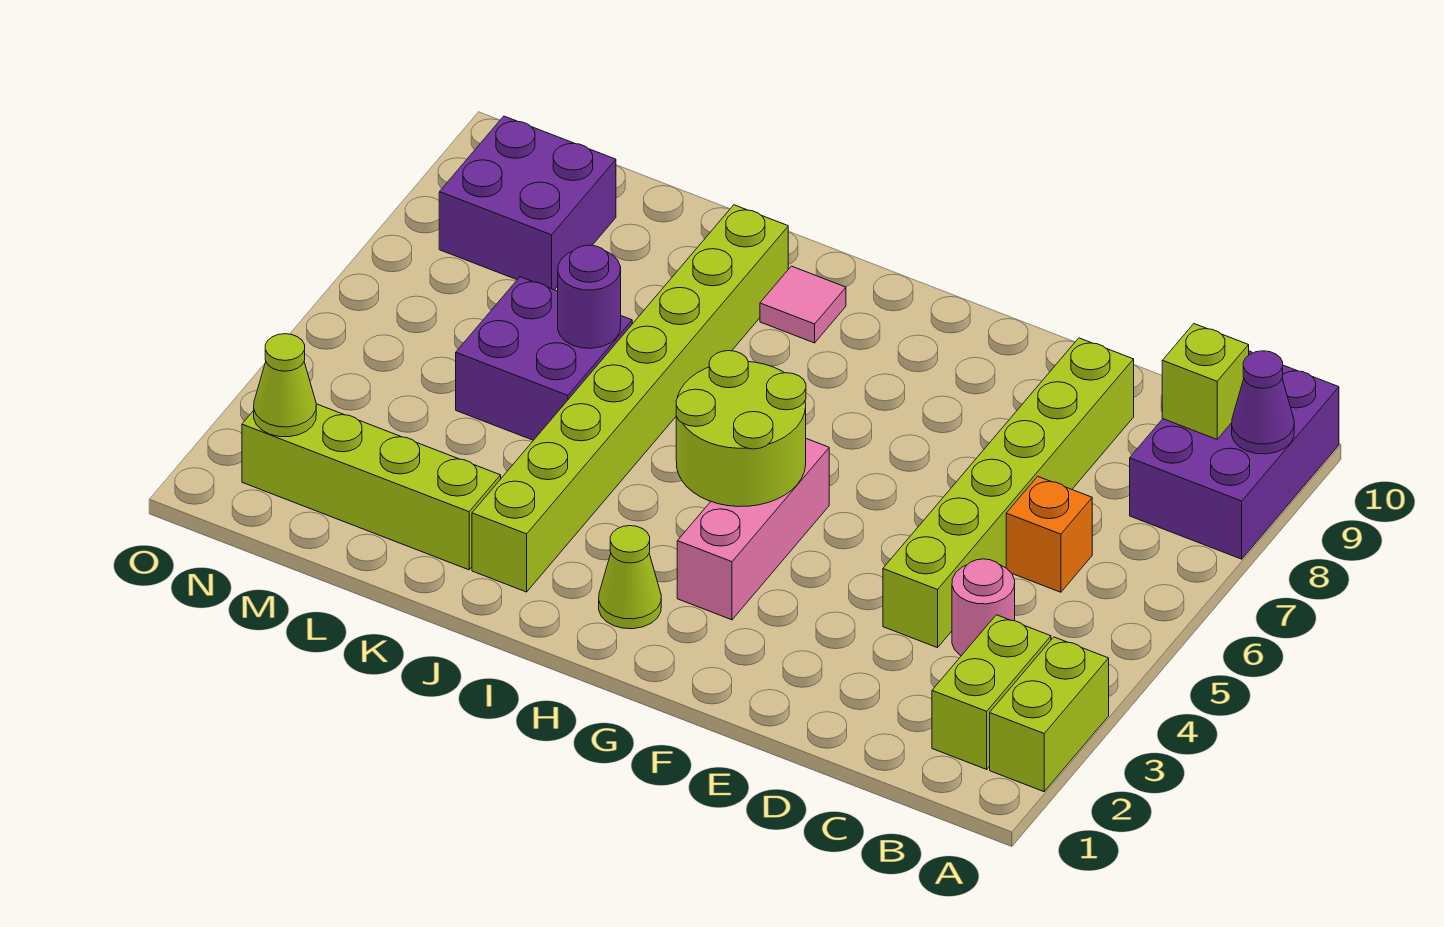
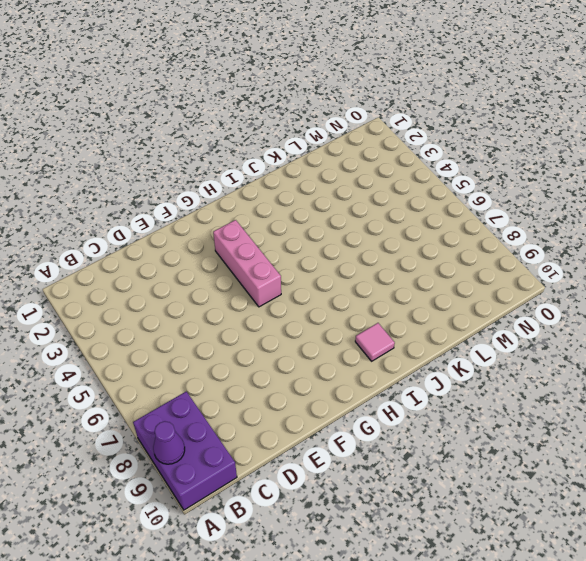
none -> lime 1x2 brick [990,637,1109,792]
none -> lime 1x2 brick [932,615,1051,769]
none -> pink 1x1 round brick [952,559,1015,656]

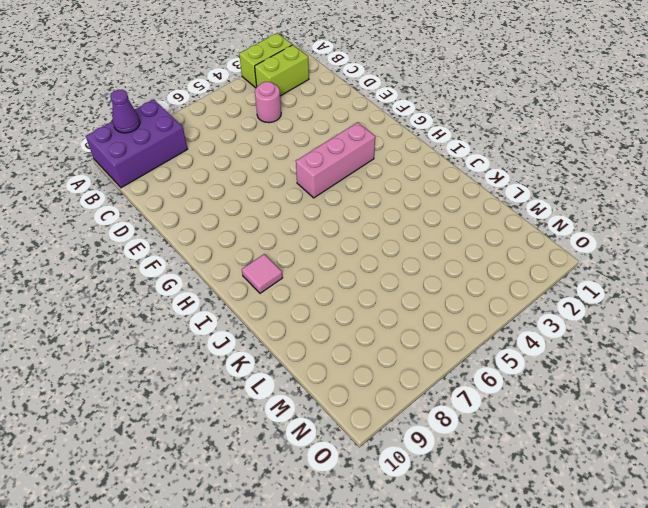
none -> orange 1x1 brick [1006,476,1092,592]
none -> lime 1x6 brick [883,338,1134,648]
none -> lime 1x1 cone [599,526,661,629]

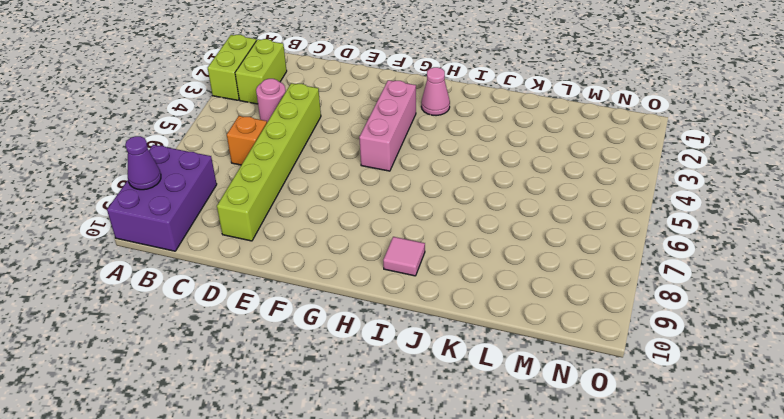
pink 1x1 cone [421,67,450,116] -> lime 1x1 cone [599,526,661,629]
none -> lime 1x8 brick [472,205,788,592]
none -> lime 1x4 brick [242,404,501,570]
none -> purple 2x2 brick [456,277,632,440]

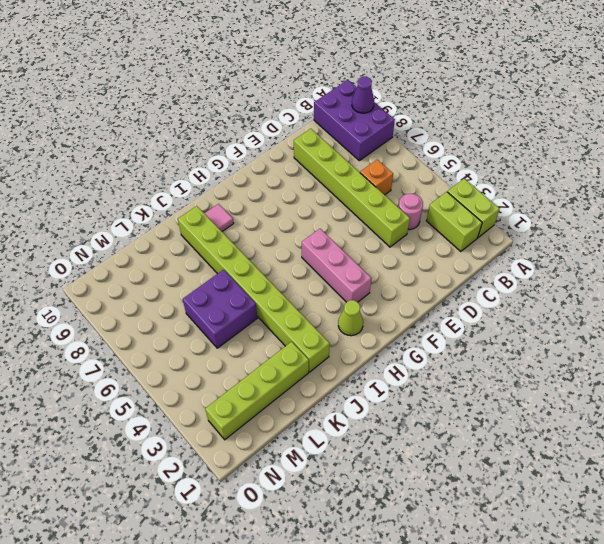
none -> purple 2x2 brick [439,116,616,290]
none -> lime 1x1 brick [1162,324,1249,439]
none -> lime 2x2 round brick [676,351,806,507]

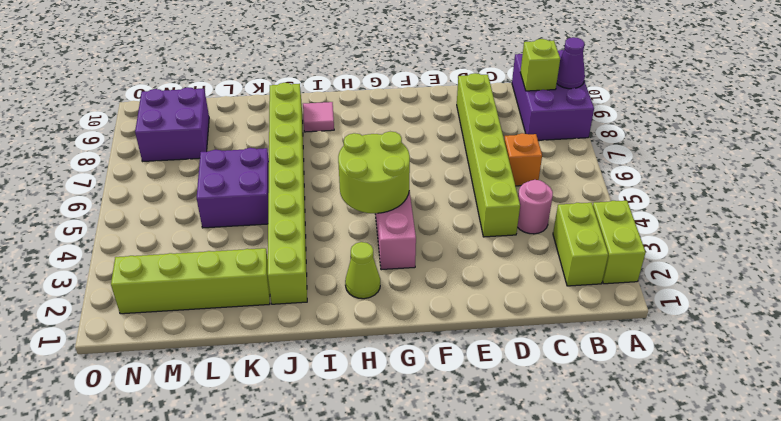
none -> purple 1x1 round brick [558,245,621,348]
none -> lime 1x1 cone [254,334,316,437]

